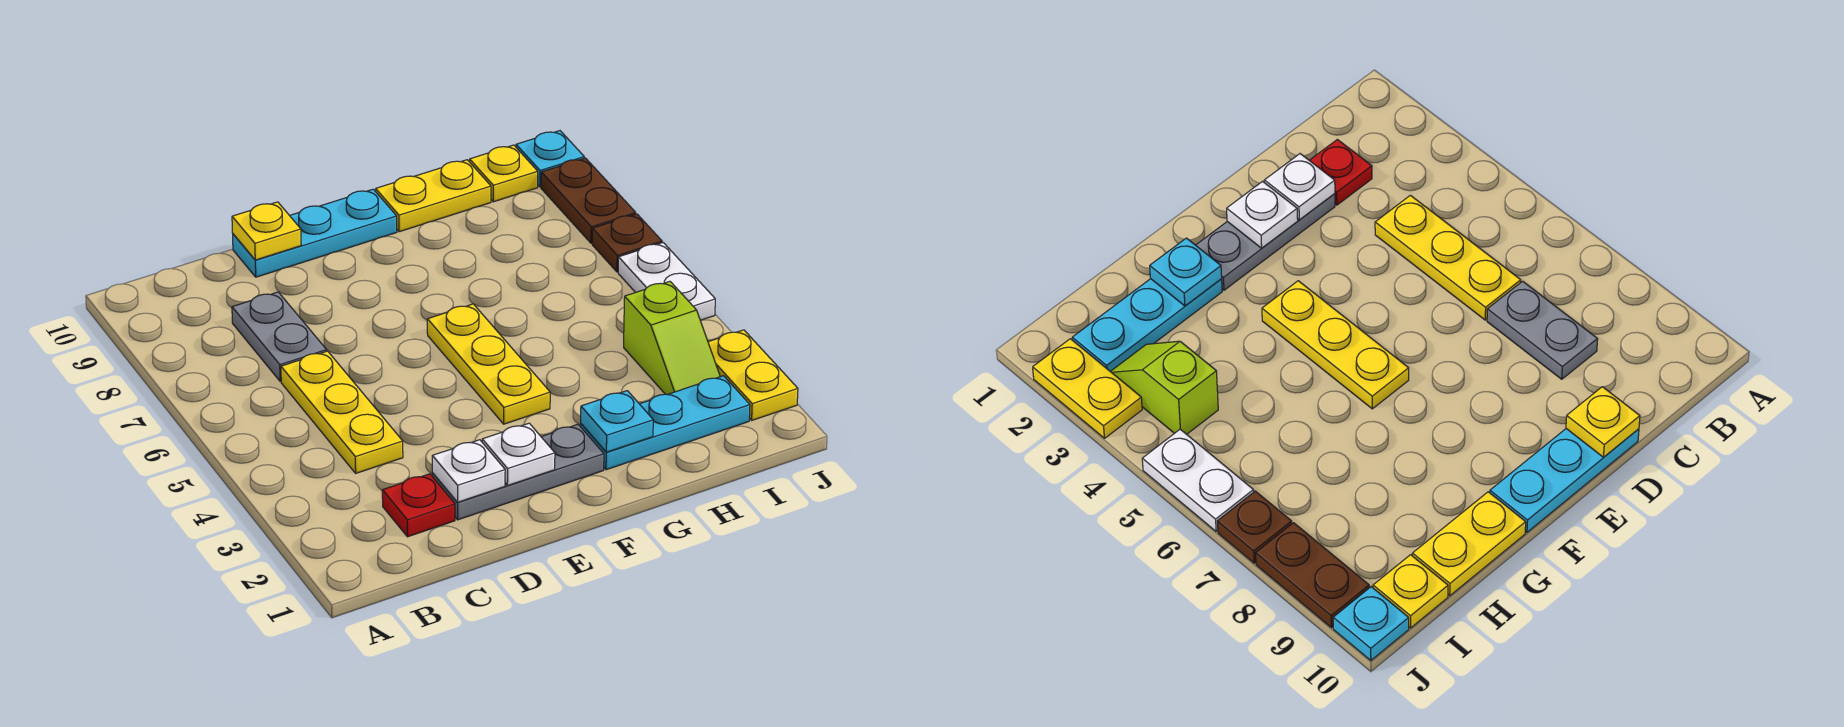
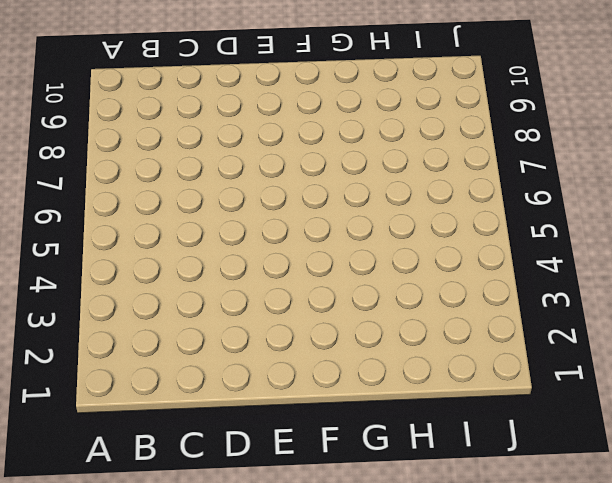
none -> red 1x1 plate [382,474,455,537]
none -> yellow 1x3 plate [281,351,403,473]
none -> grey 1x2 plate [232,292,327,381]

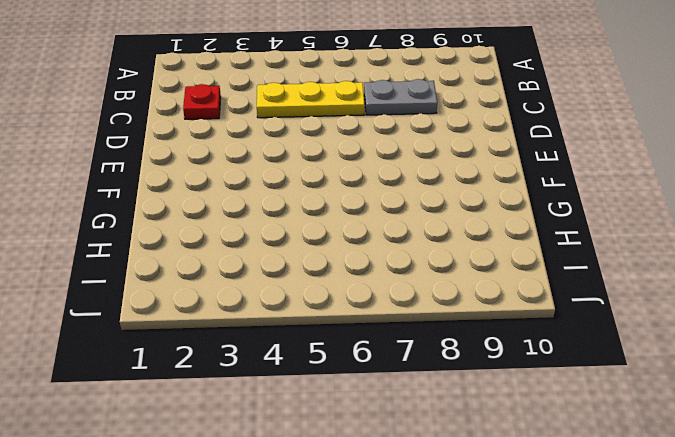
none -> grey 1x3 plate [432,424,604,520]
none -> cyan 1x3 plate [233,189,397,277]
none -> yellow 1x3 plate [427,304,550,424]

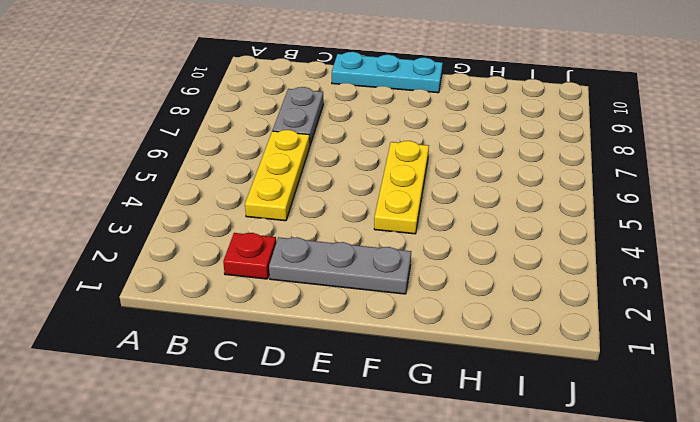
none -> cyan 1x3 plate [581,376,750,470]
none -> yellow 1x2 plate [376,160,491,232]
none -> lime 1x2 slope [624,281,720,395]

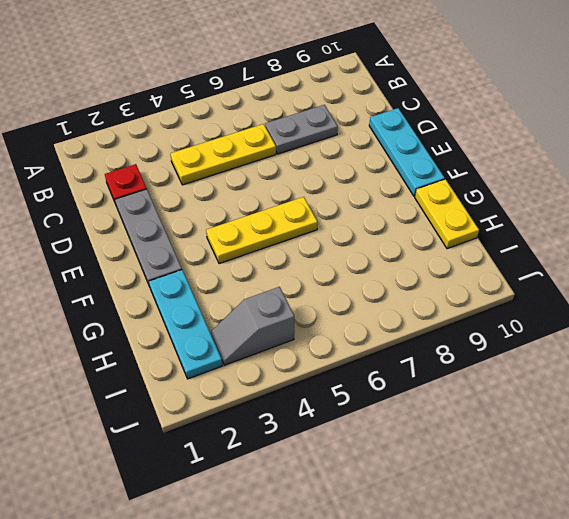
grey 1x2 slope [211,287,294,365] -> lime 1x2 slope [624,281,720,395]
none -> yellow 1x1 plate [470,145,538,202]
none -> yellow 1x2 plate [708,330,798,420]
none -> white 1x2 plate [618,243,715,320]

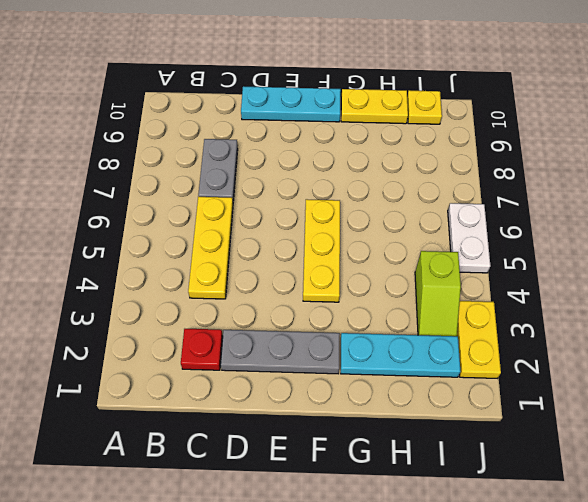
none -> brown 1x1 plate [592,214,662,272]
none -> brown 1x2 plate [541,158,636,243]
none -> cyan 1x1 plate [516,131,584,187]

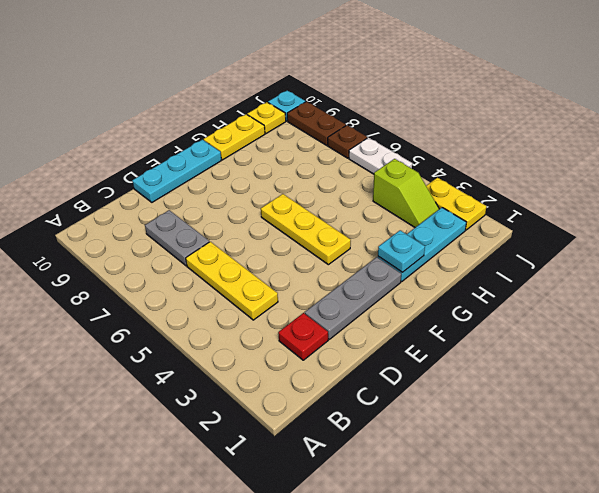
none -> white 1x1 plate [432,440,505,502]
none -> yellow 1x1 plate [232,202,301,260]
none -> white 1x1 plate [482,423,555,486]

